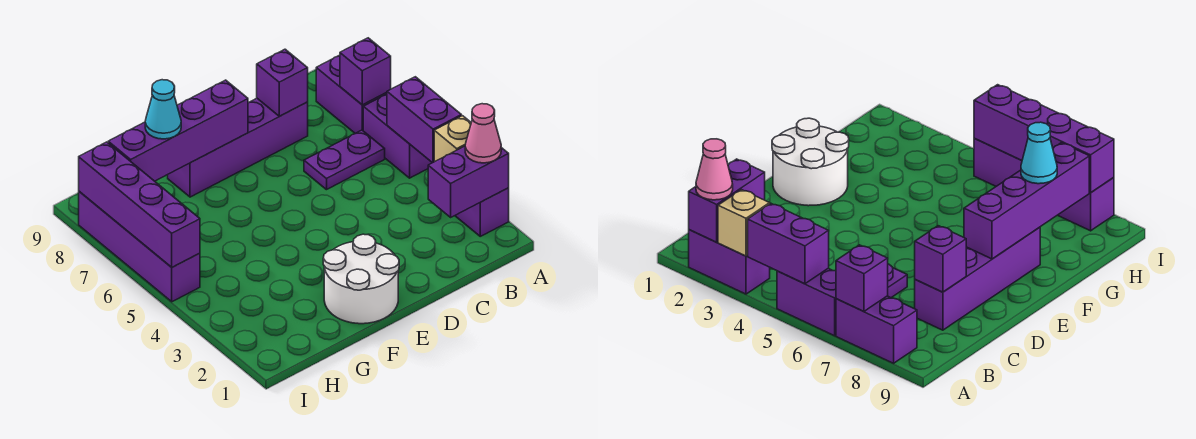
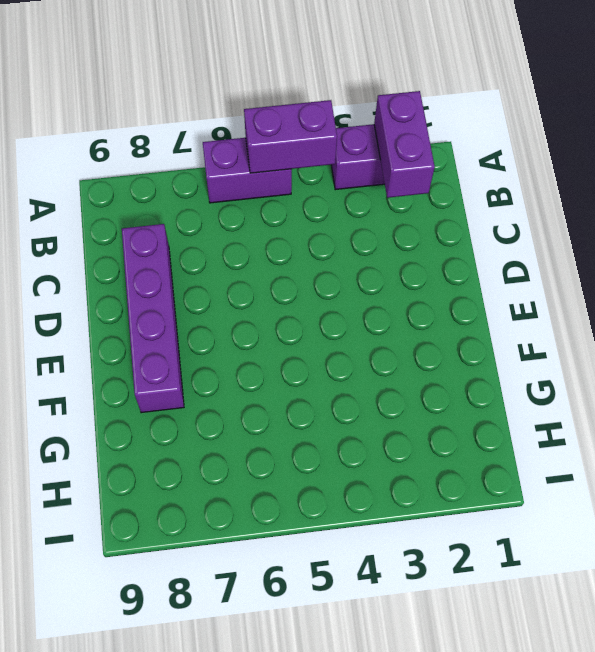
none -> purple 1x2 brick [316,55,387,134]
none -> purple 1x2 plate [304,130,385,190]
none -> white 2x2 round brick [323,234,399,324]

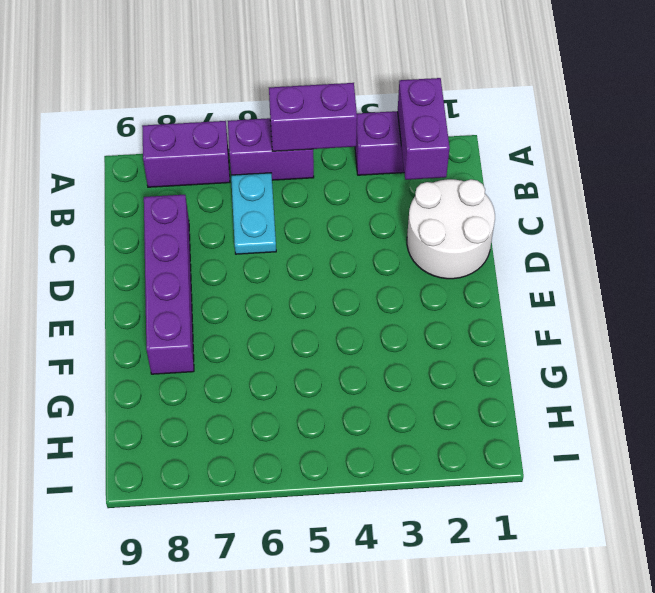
cyan 1x2 plate [231,173,276,254] -> purple 1x2 plate [304,130,385,190]
white 2x2 round brick [407,179,495,279] -> white 2x2 round brick moved to [323,234,399,324]
none -> purple 1x4 brick [79,191,200,302]
none -> tan 1x1 brick [434,116,471,162]
none -> purple 1x1 brick [340,38,391,105]

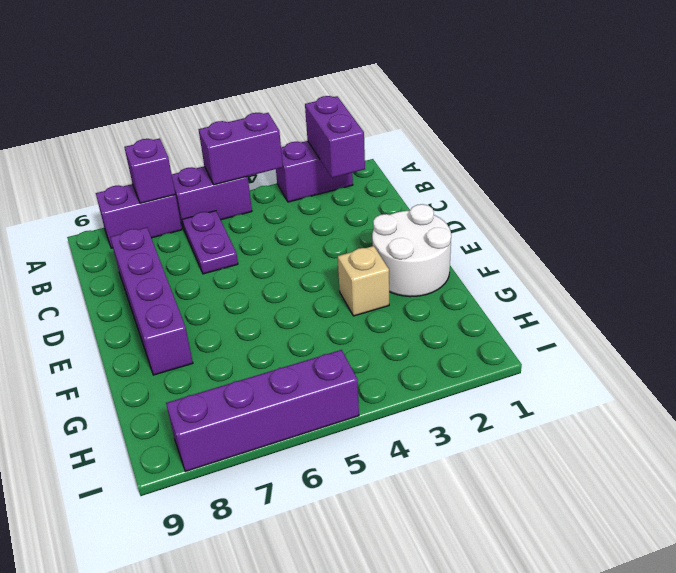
tan 1x1 brick [338,246,389,316] -> tan 1x1 brick moved to [434,116,471,162]
none -> purple 1x1 brick [257,49,308,116]
none -> purple 1x4 brick [108,80,248,181]
none -> purple 1x4 brick [79,142,200,267]

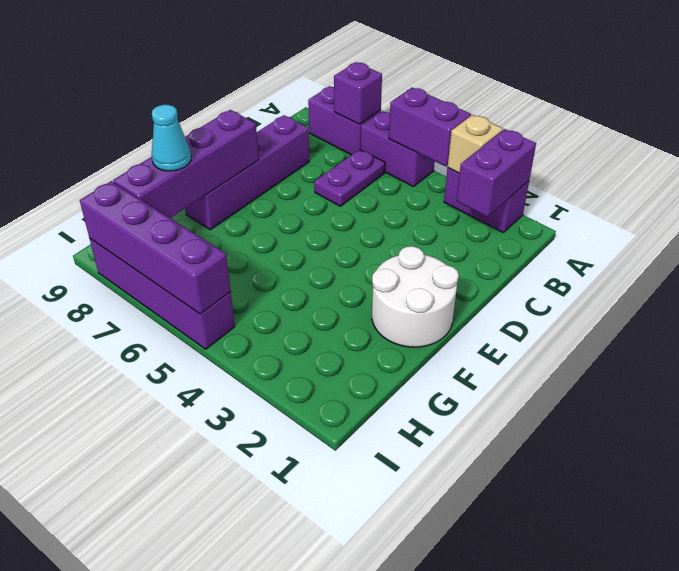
none -> purple 1x1 brick [257,49,308,116]
none -> pink 1x1 cone [465,104,501,163]

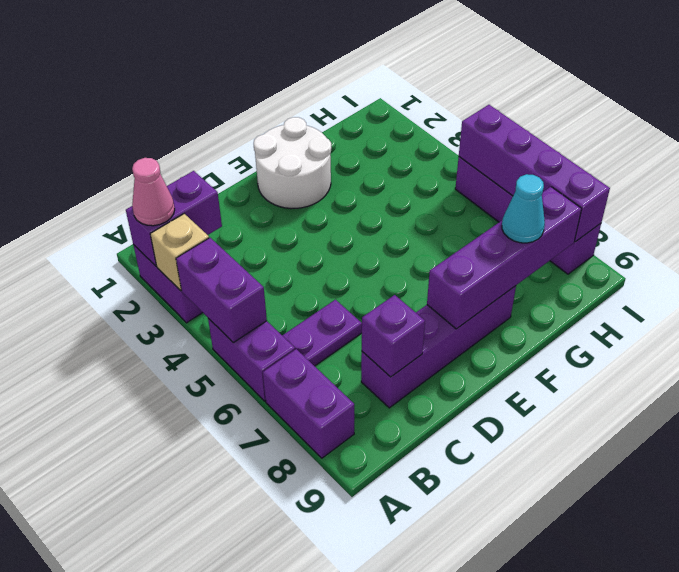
none -> purple 1x1 brick [340,38,391,105]

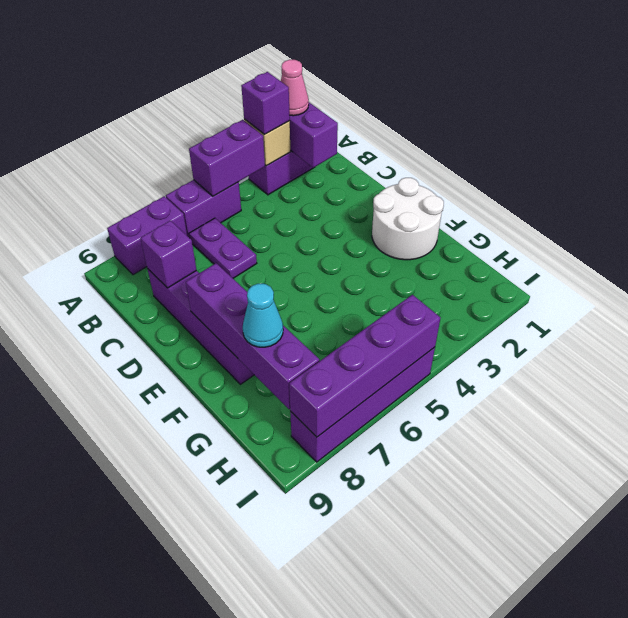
purple 1x1 brick [241,72,290,134] -> purple 1x1 brick moved to [340,38,391,105]

